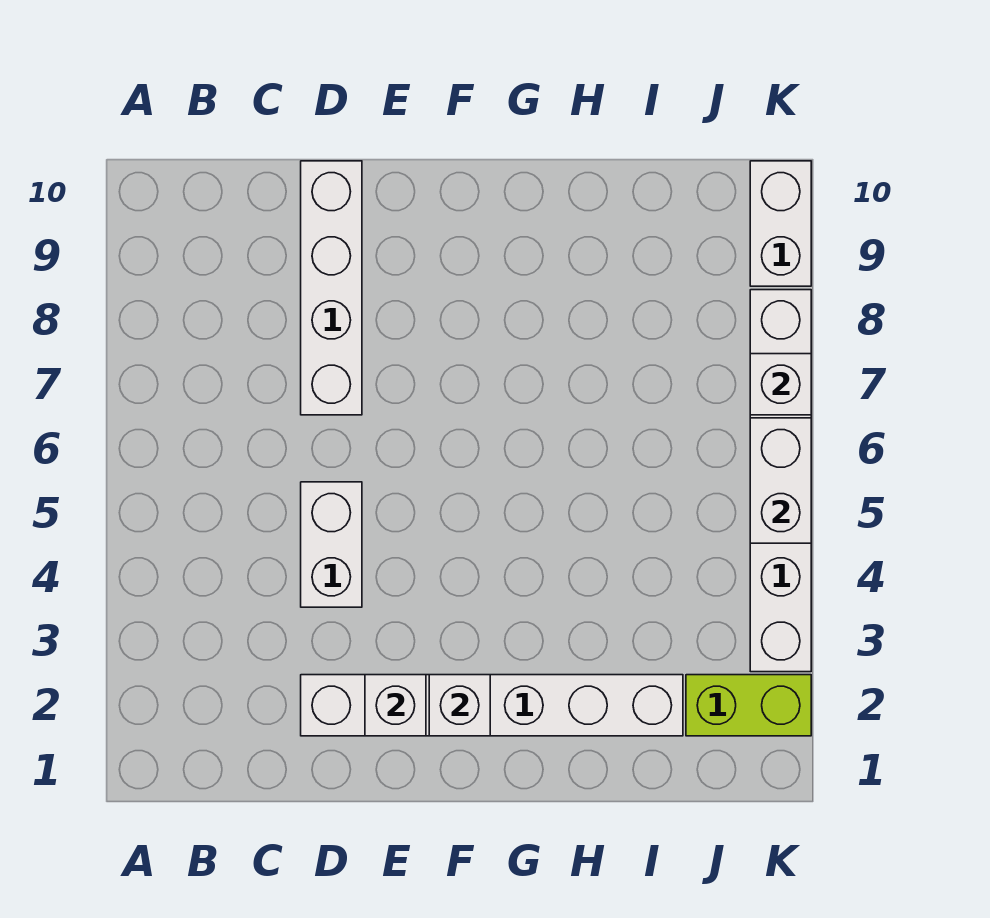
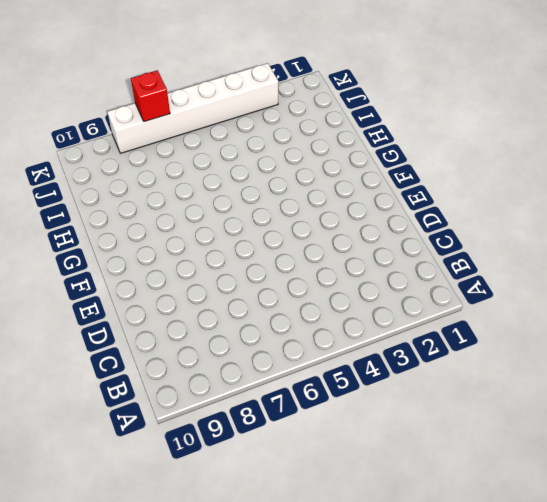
red 1x1 brick [131,70,170,122] -> white 1x1 brick [750,354,811,415]
none -> white 1x6 brick [301,675,683,736]
none -> white 1x2 brick [301,482,362,607]

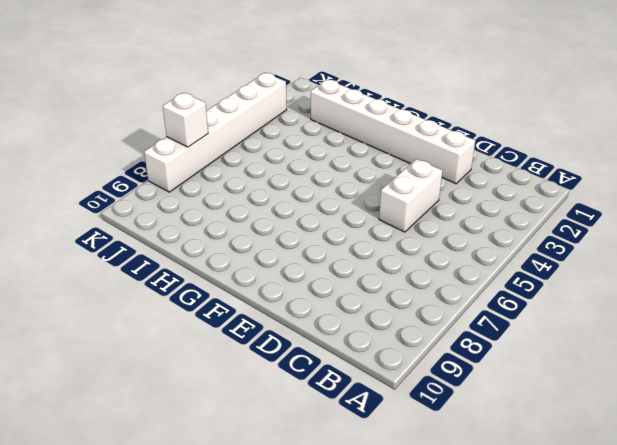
none -> white 1x4 brick [301,161,362,415]
none -> lime 1x2 brick [686,675,811,736]

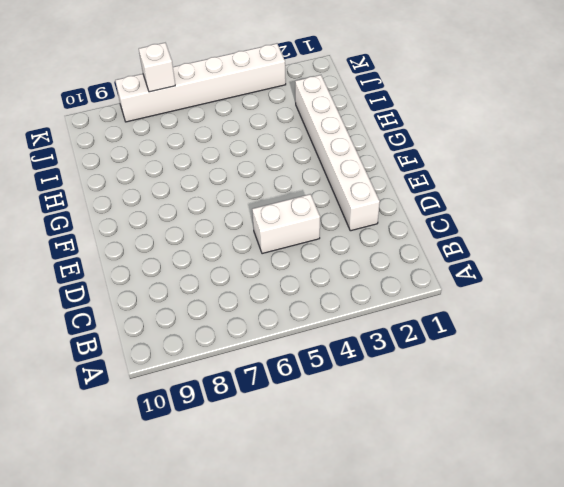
none -> white 1x4 brick [301,161,362,415]
none -> lime 1x2 brick [686,675,811,736]

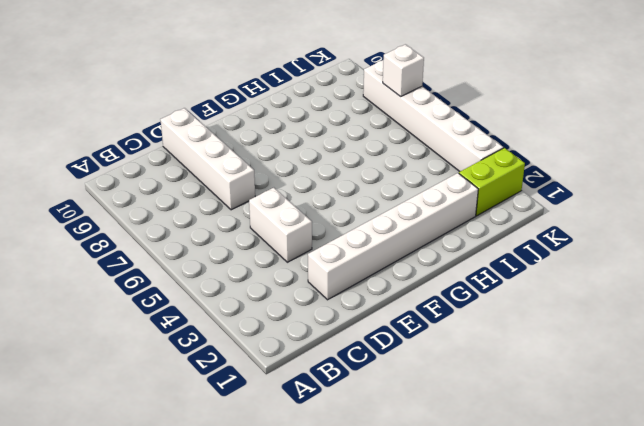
none -> white 1x2 brick [750,161,811,286]
none -> white 1x1 brick [365,675,426,736]

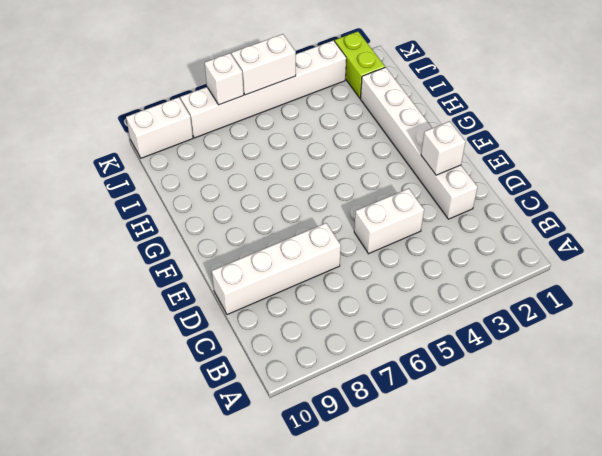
none -> white 1x1 brick [429,675,490,736]

